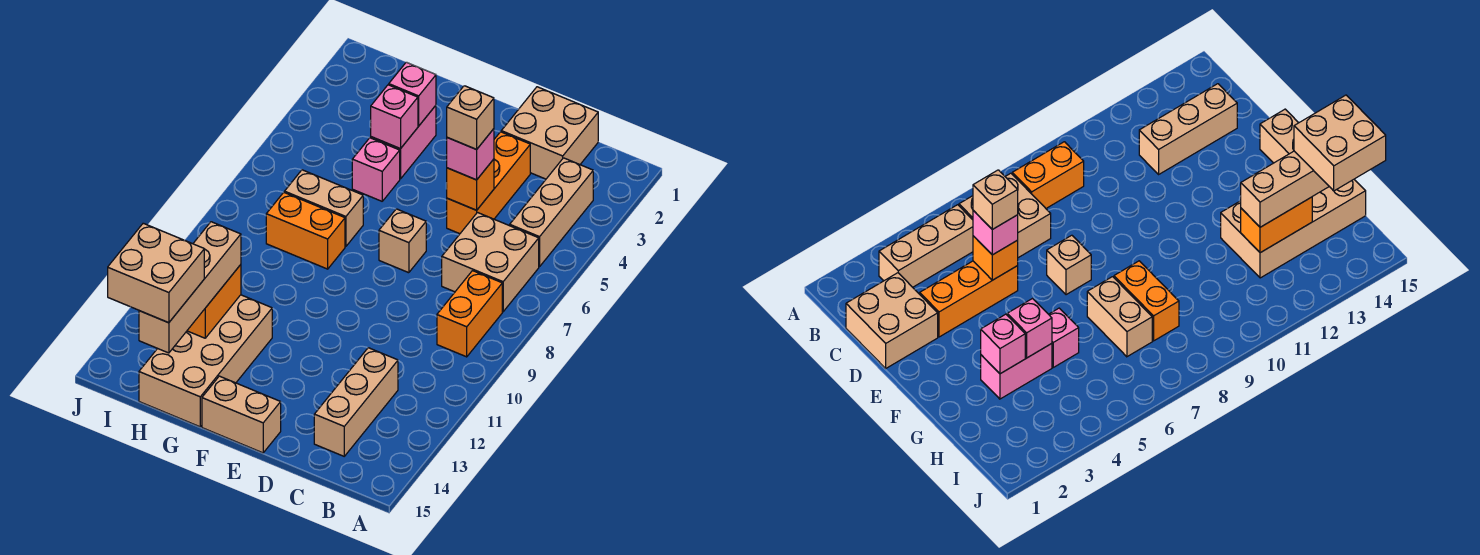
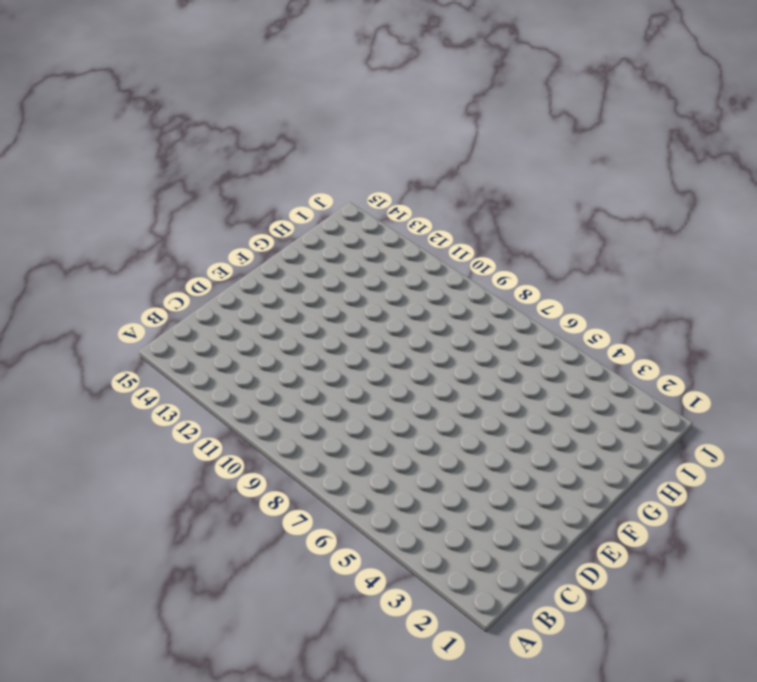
none -> tan 1x3 brick [510,158,593,267]
none -> tan 2x2 brick [442,213,539,312]
none -> orange 1x2 brick [437,271,502,357]

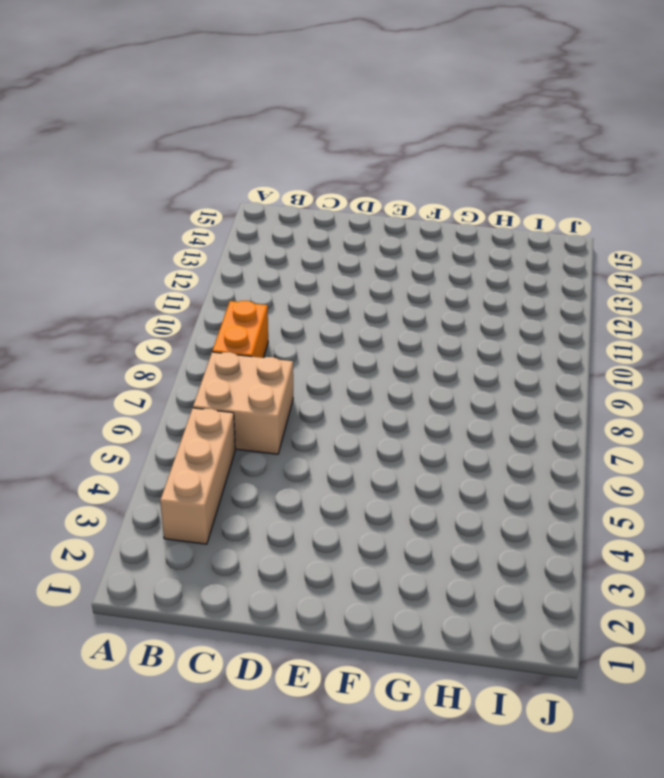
none -> tan 2x2 brick [501,87,598,179]
none -> tan 1x3 brick [314,348,398,456]
none -> orange 1x3 brick [447,132,530,234]

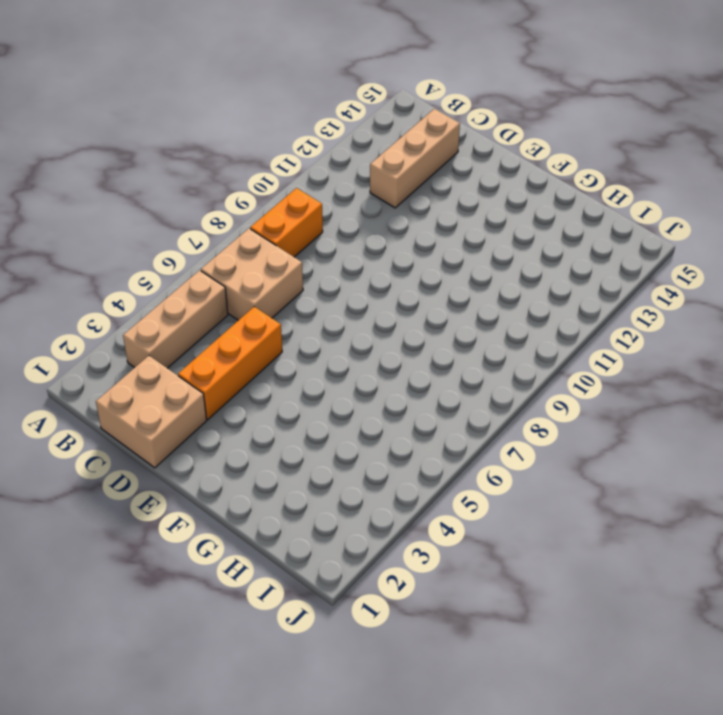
none -> tan 1x1 brick [379,209,426,273]
none -> tan 1x2 brick [202,376,281,453]
none -> pink 1x2 brick [371,106,436,179]

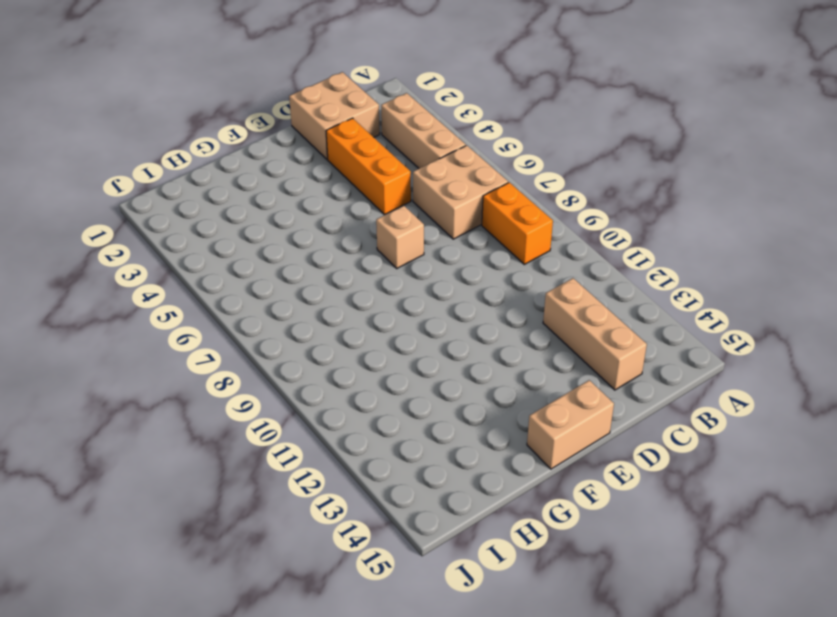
none -> pink 1x2 brick [371,106,436,179]
none -> pink 1x1 brick [352,138,400,201]
none -> tan 1x2 brick [285,170,363,247]

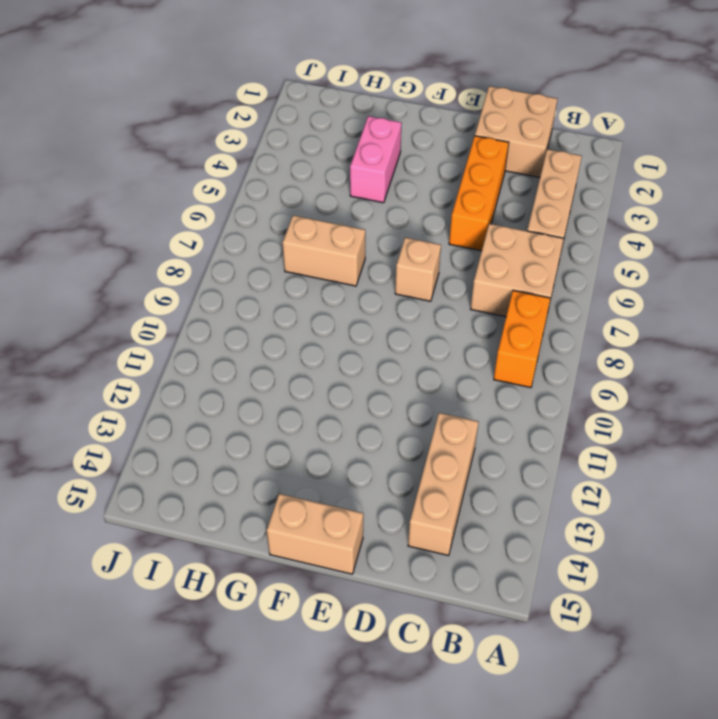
none -> pink 1x1 brick [352,138,400,201]
none -> orange 1x2 brick [266,192,345,269]
none -> tan 2x4 brick [139,295,272,427]

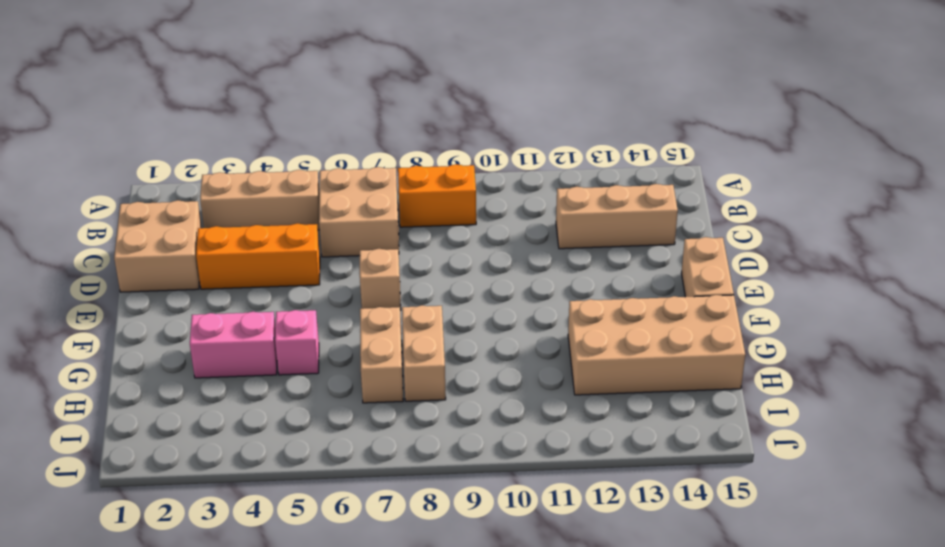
tan 1x2 brick [402,305,446,401] -> orange 1x2 brick [266,192,345,269]
none -> orange 1x1 brick [447,159,494,210]
none -> pink 1x1 brick [389,62,436,126]
none -> pink 1x1 brick [371,85,418,149]

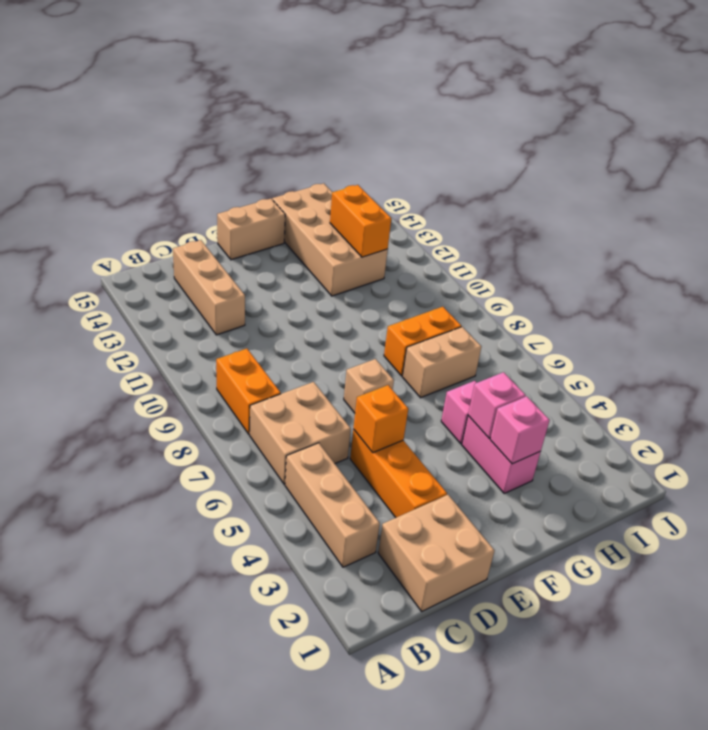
none -> pink 1x1 brick [447,129,494,180]
none -> tan 1x4 brick [139,222,241,353]
none -> tan 1x1 brick [447,86,494,149]

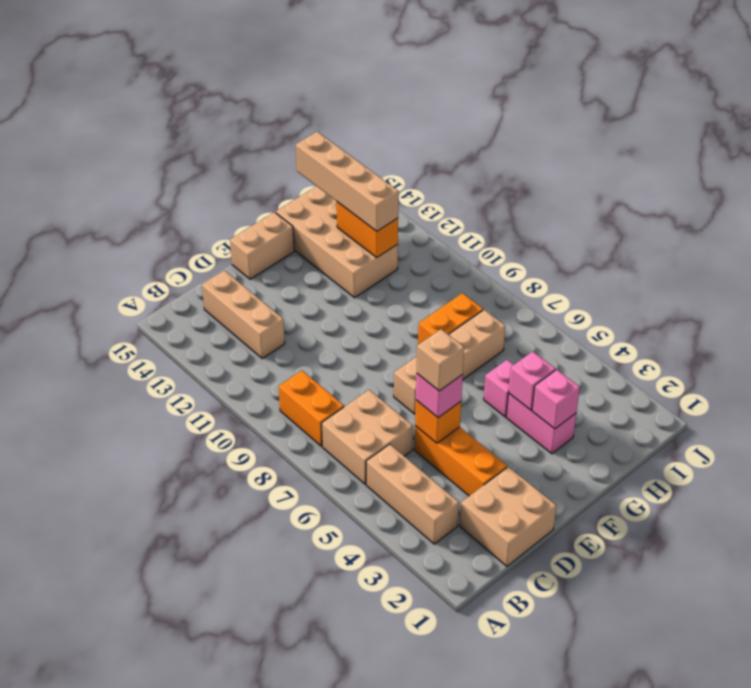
none -> tan 2x2 brick [108,223,204,323]

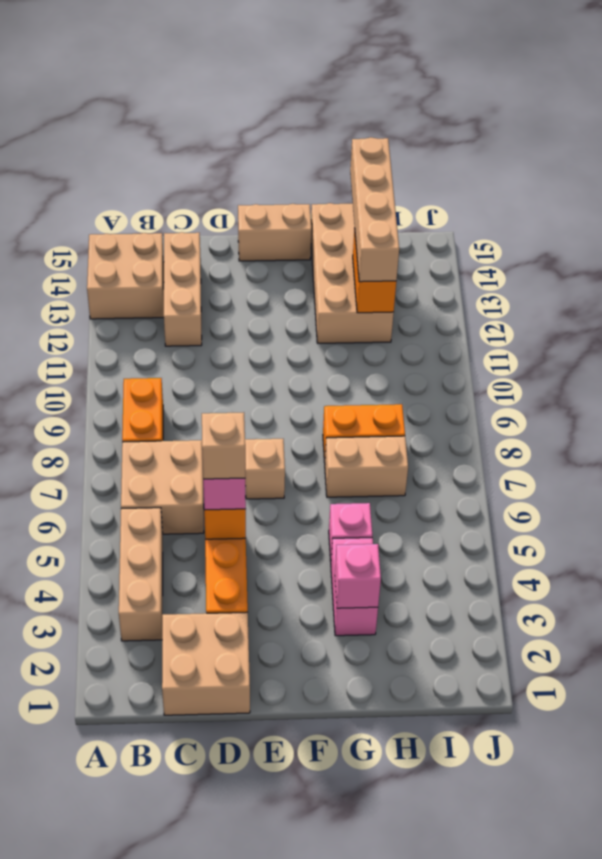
tan 2x2 brick [87,233,164,319] -> tan 2x2 brick moved to [108,223,204,323]
none -> pink 1x1 brick [371,85,418,149]

